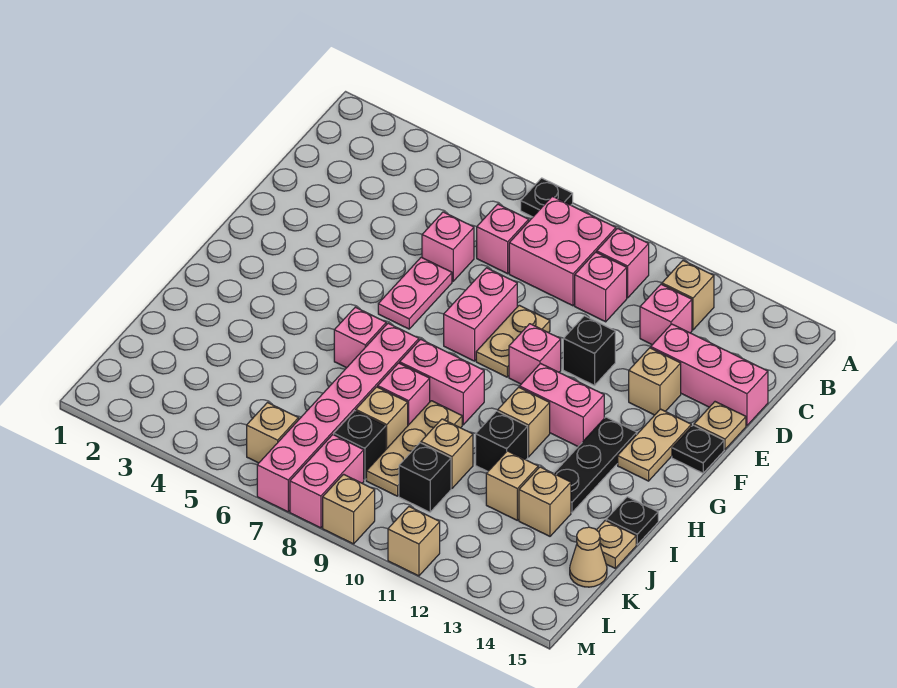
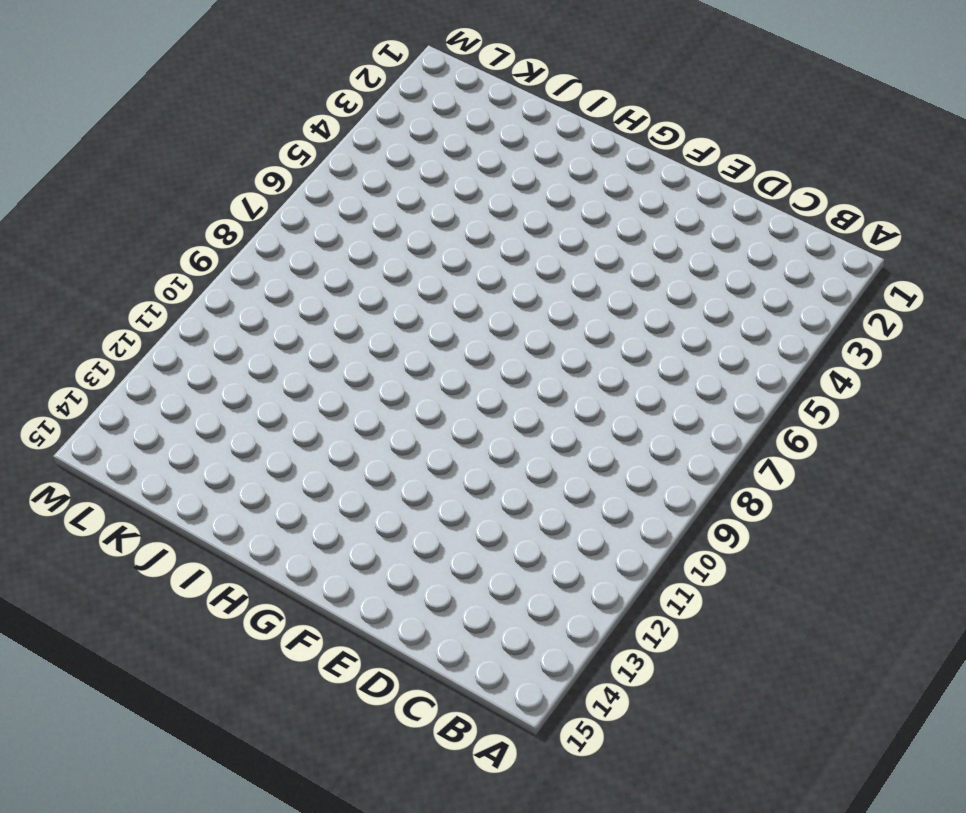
none -> black 1x1 plate [521,178,573,217]
none -> pink 2x2 brick [509,196,616,306]
none -> pink 1x1 brick [597,228,649,298]
none -> tan 1x1 brick [662,261,714,330]

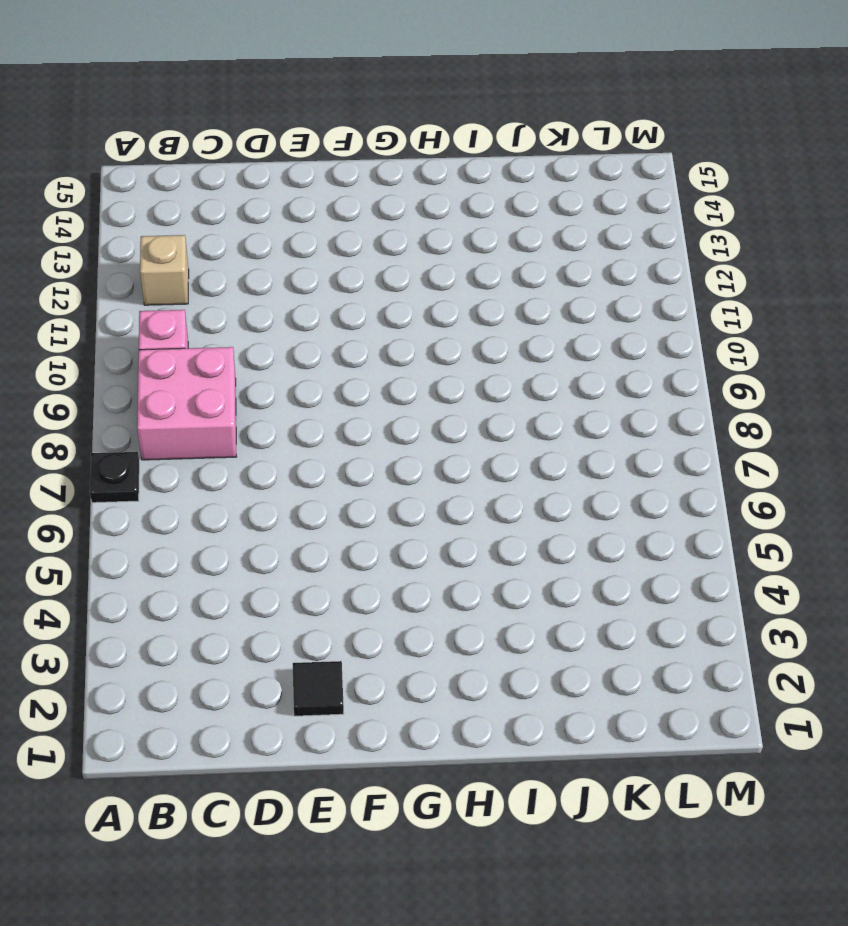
black 1x1 tile [293,661,344,716] -> none
none -> pink 1x1 brick [477,204,529,274]
none -> pink 1x1 brick [575,252,627,322]
none -> pink 1x1 brick [640,284,692,345]
none -> pink 1x1 brick [422,212,474,281]

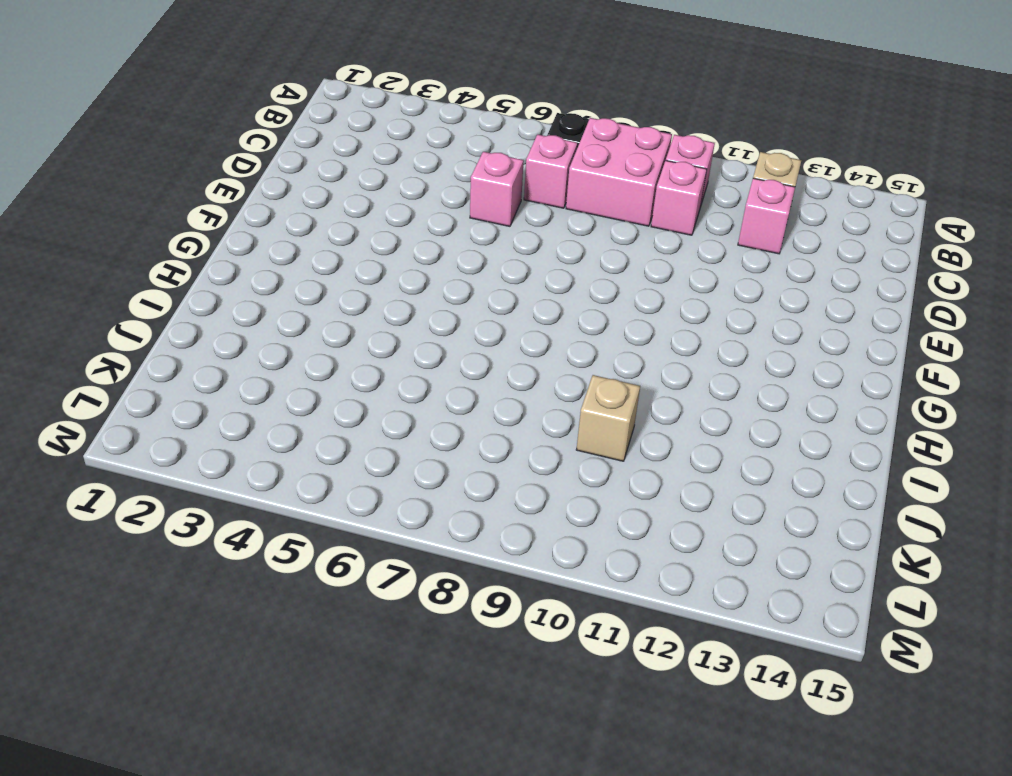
none -> pink 1x3 brick [651,324,768,426]
none -> pink 1x2 plate [378,257,452,329]
none -> pink 1x2 brick [444,268,517,361]
none -> tan 1x2 plate [476,305,550,377]

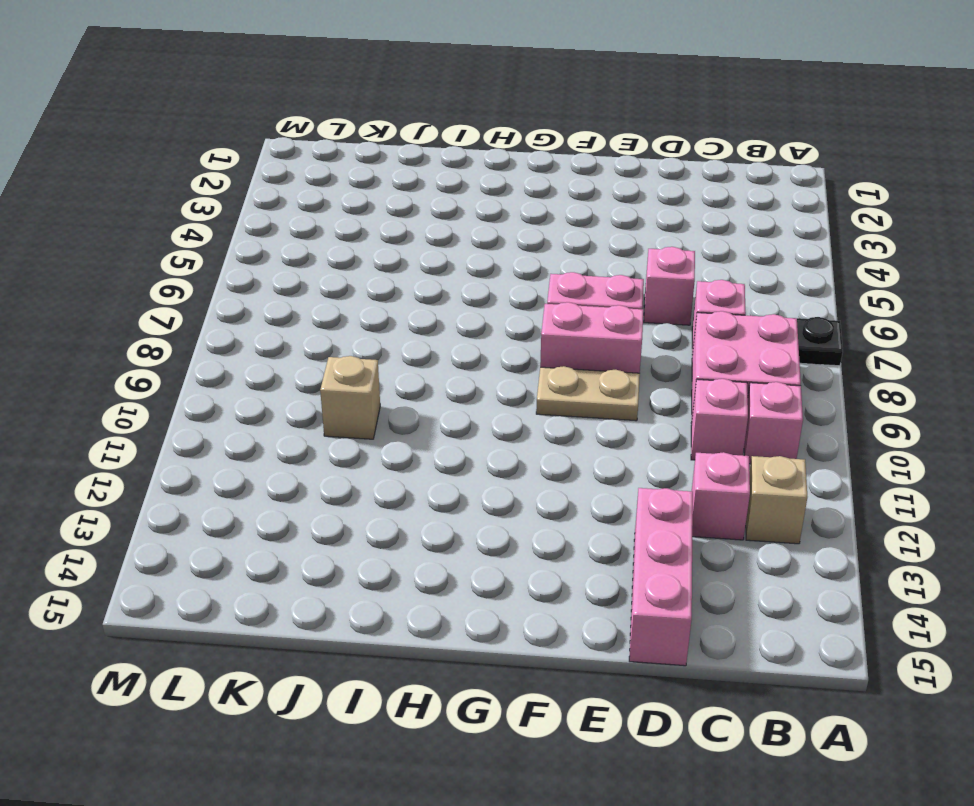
none -> black 1x1 brick [563,316,615,385]
none -> tan 1x1 brick [629,348,681,415]
none -> tan 1x1 plate [694,402,746,449]
none -> pink 1x1 brick [509,324,561,384]

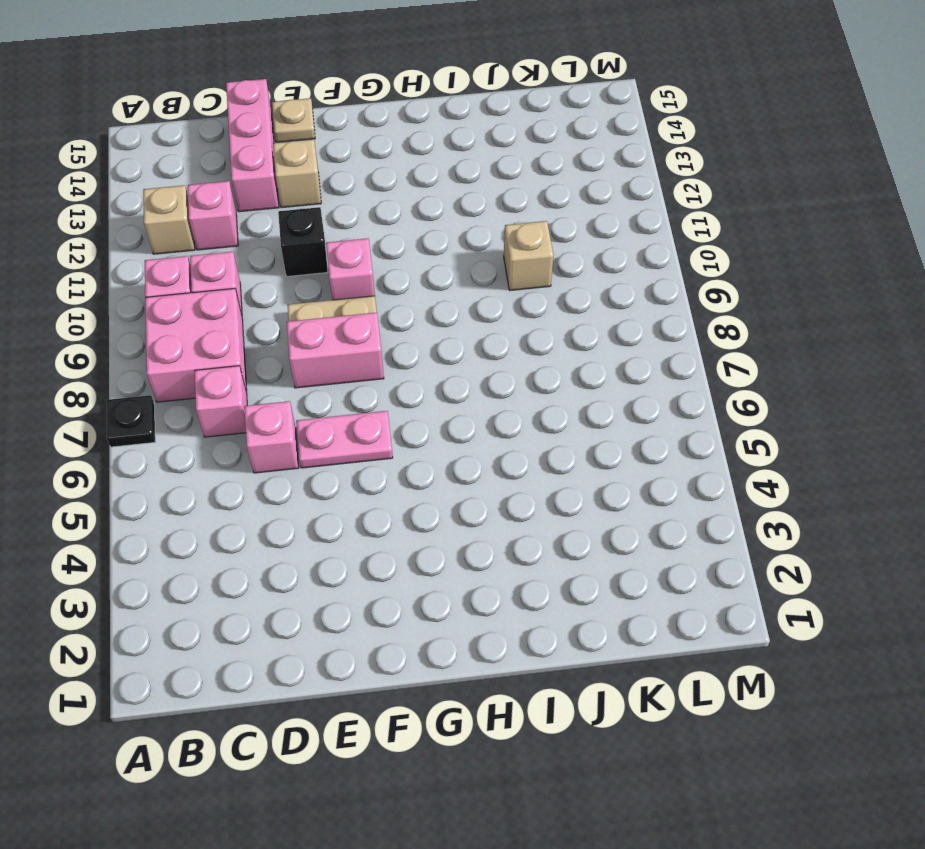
none -> tan 1x2 plate [618,409,691,481]
none -> black 1x1 plate [672,425,724,473]
none -> pink 1x2 brick [520,364,604,446]
none -> black 1x3 plate [554,417,637,513]

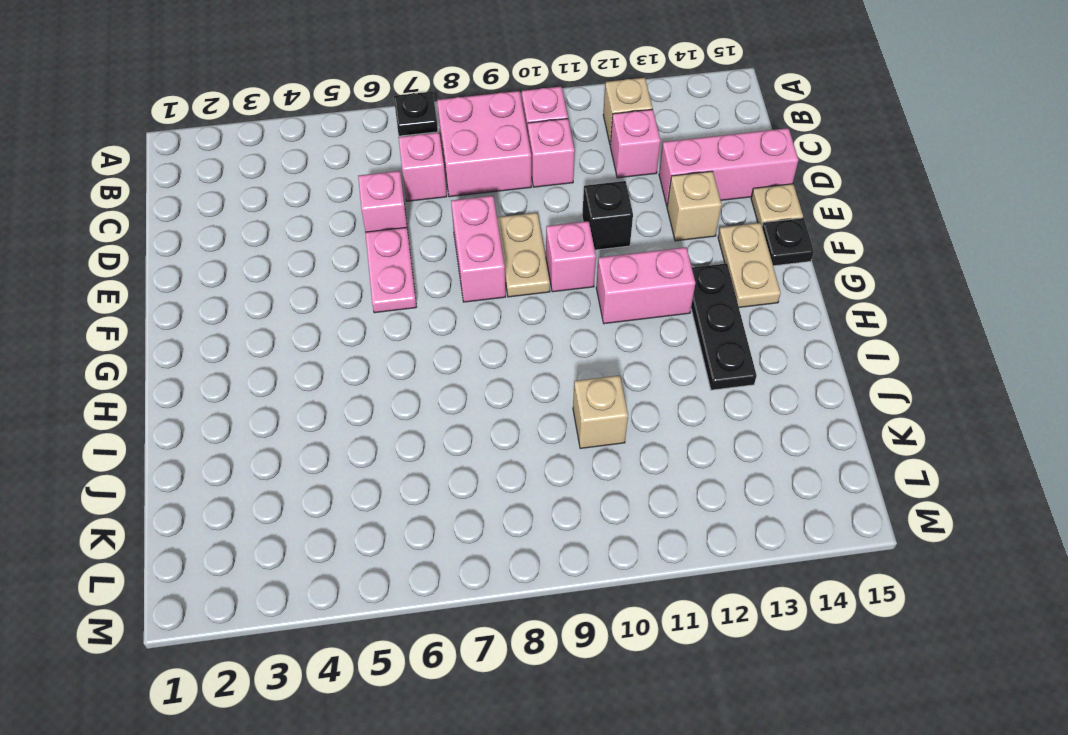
none -> pink 1x1 brick [334,307,386,368]
none -> pink 1x6 brick [257,323,419,512]
none -> pink 1x2 brick [400,339,484,425]
none -> tan 1x1 brick [498,387,550,457]

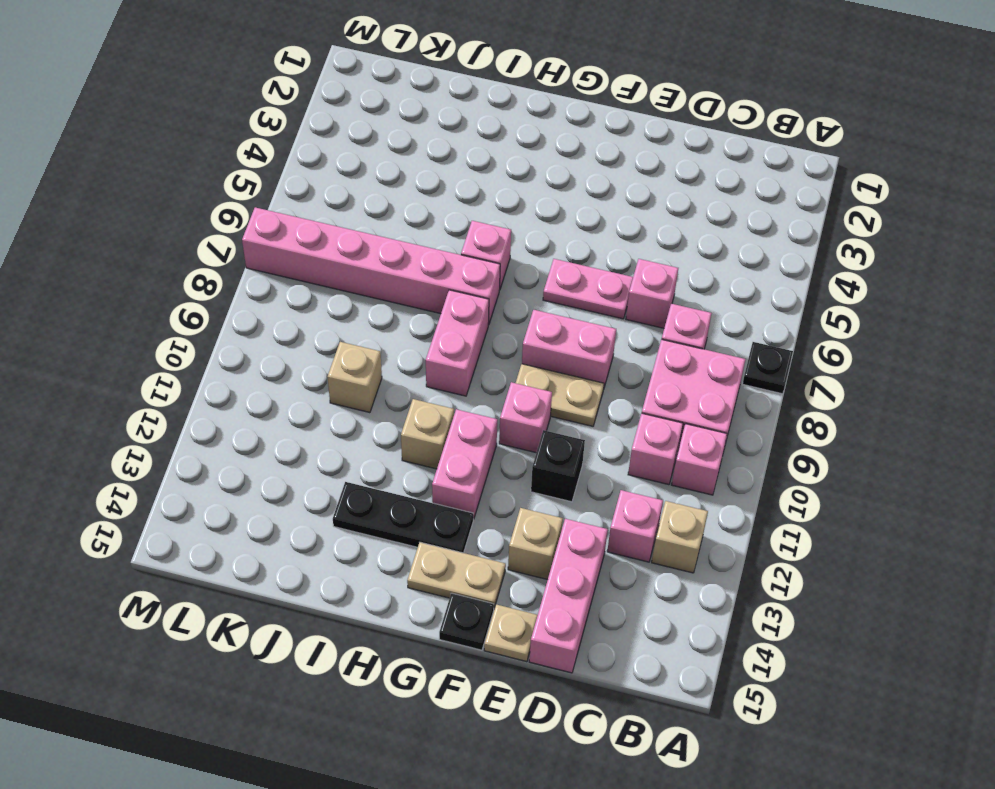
none -> pink 1x1 brick [378,363,430,425]
none -> tan 1x3 plate [366,401,462,496]
none -> black 1x1 brick [476,411,528,471]
none -> black 1x1 plate [606,497,658,544]

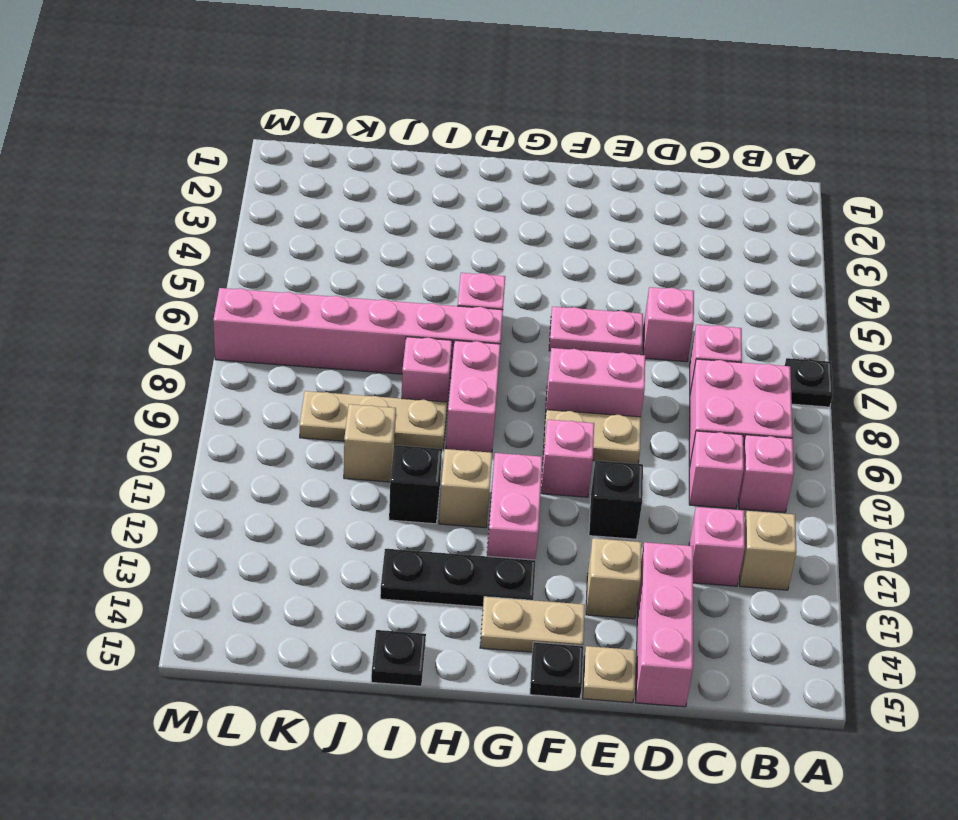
none -> tan 1x1 brick [356,387,408,449]
none -> tan 1x1 brick [486,451,538,520]
none -> tan 1x1 brick [519,467,571,536]
none -> tan 1x1 plate [597,521,636,568]

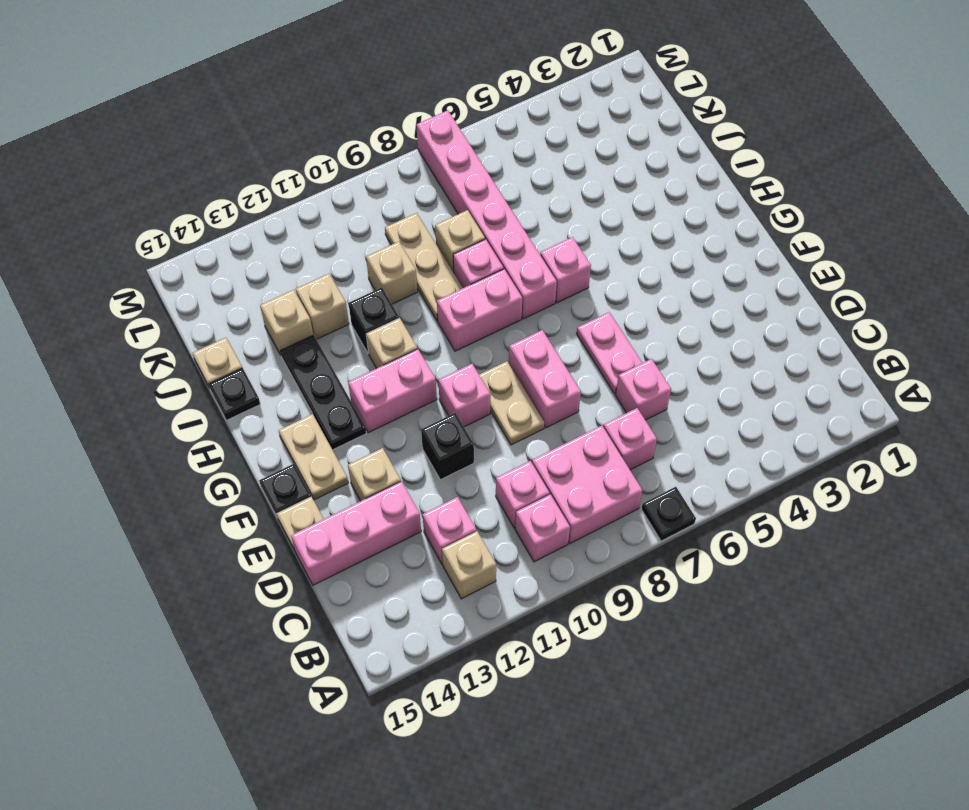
none -> black 1x1 brick [334,411,386,480]
none -> black 1x1 brick [399,443,451,512]
none -> tan 1x1 cone [570,527,607,587]
none -> tan 1x1 brick [247,403,299,463]

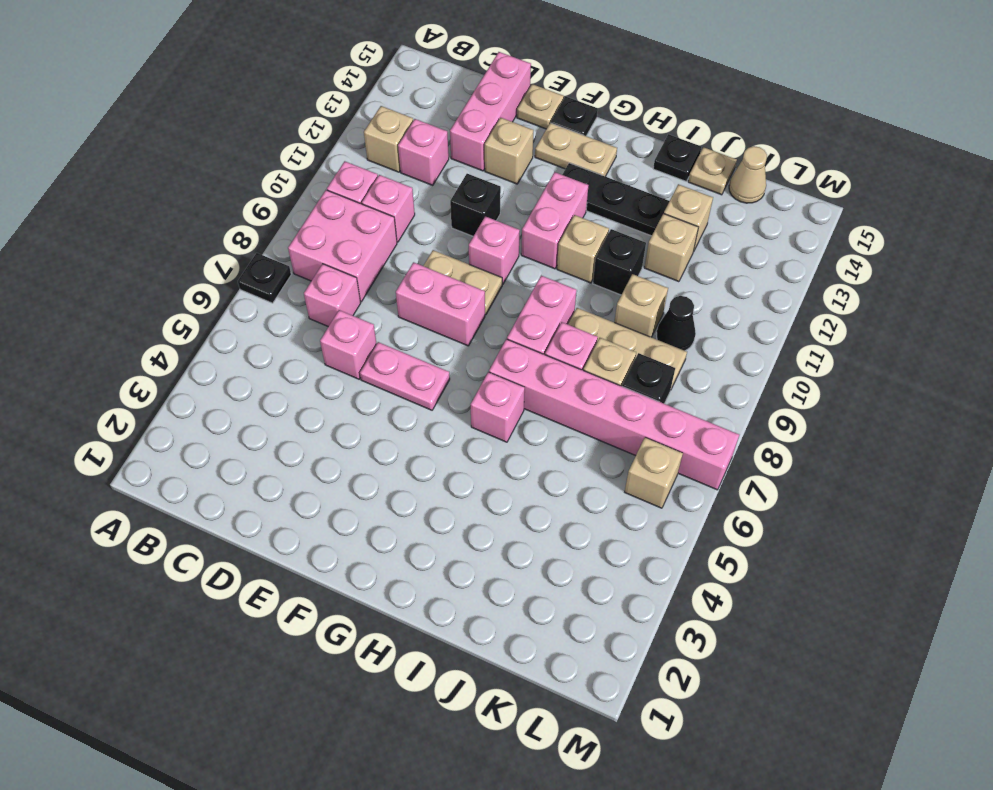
black 1x1 cone [656,296,696,351] -> black 1x1 brick [399,443,451,512]
none -> pink 1x2 brick [290,435,364,528]
none -> tan 1x1 brick [323,474,375,544]
none -> tan 1x1 brick [388,507,440,576]

